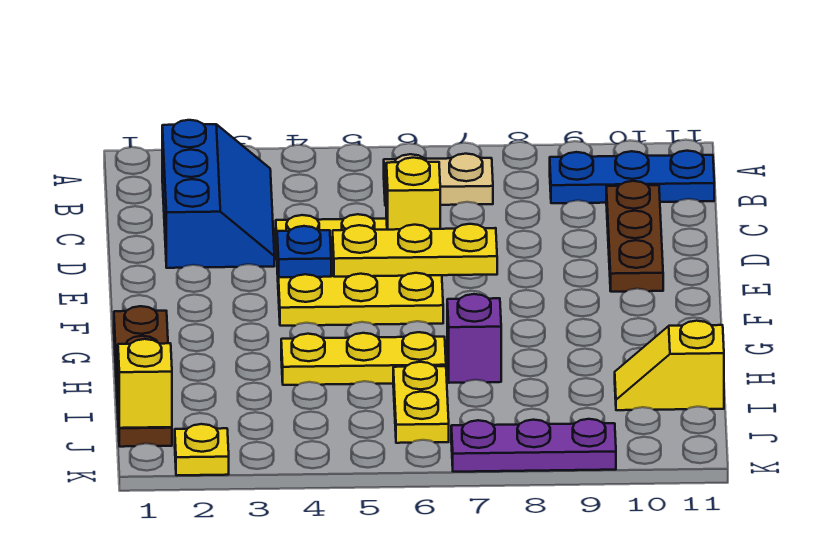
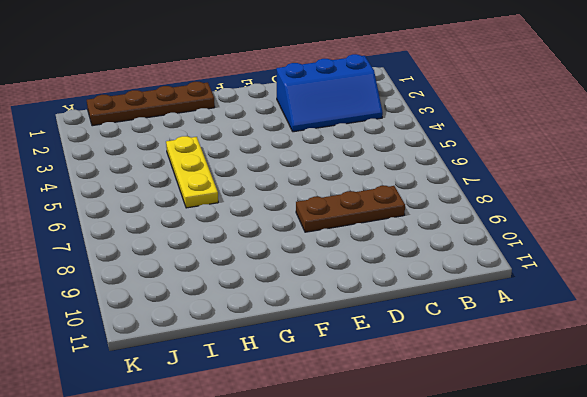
brown 1x3 plate [296,186,405,232] -> brown 1x3 plate moved to [606,181,663,292]
none -> tan 1x2 plate [384,154,493,206]
none -> blue 1x3 plate [550,151,714,203]
none -> yellow 3x3 plate [276,214,443,326]

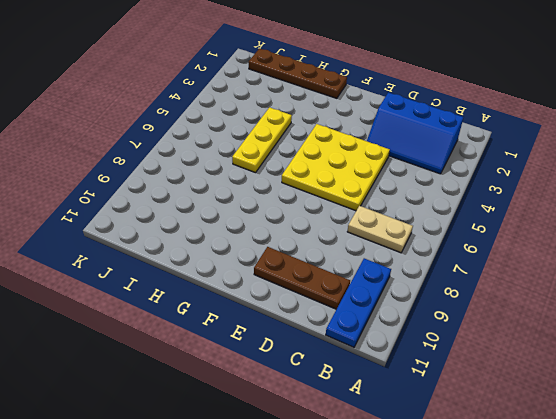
tan 1x2 plate [347,206,413,253] -> tan 1x2 plate turned to [384,154,493,206]
none -> purple 1x1 brick [447,294,501,383]
none -> yellow 1x2 plate [393,362,449,443]
none -> yellow 1x2 slope [615,321,724,410]

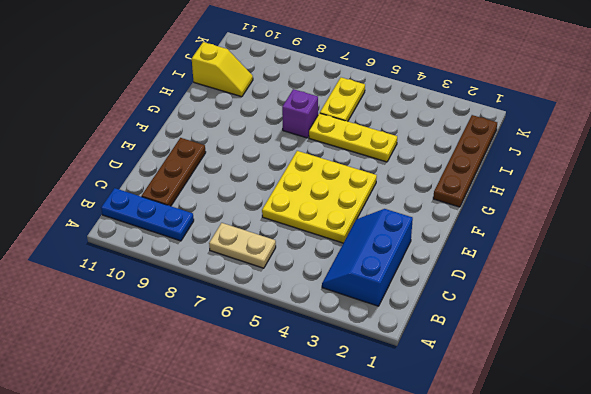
none -> yellow 1x1 plate [175,424,229,475]
none -> purple 1x3 plate [451,419,616,472]
none -> yellow 1x1 brick [386,158,440,230]

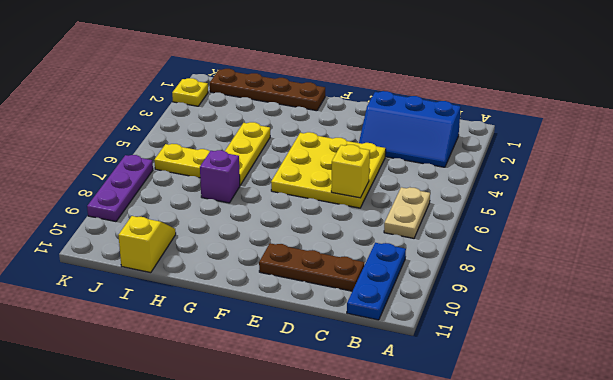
none -> blue 1x1 plate [277,226,331,277]
none -> yellow 1x3 plate [333,224,497,277]
none -> yellow 1x1 brick [118,339,172,428]

